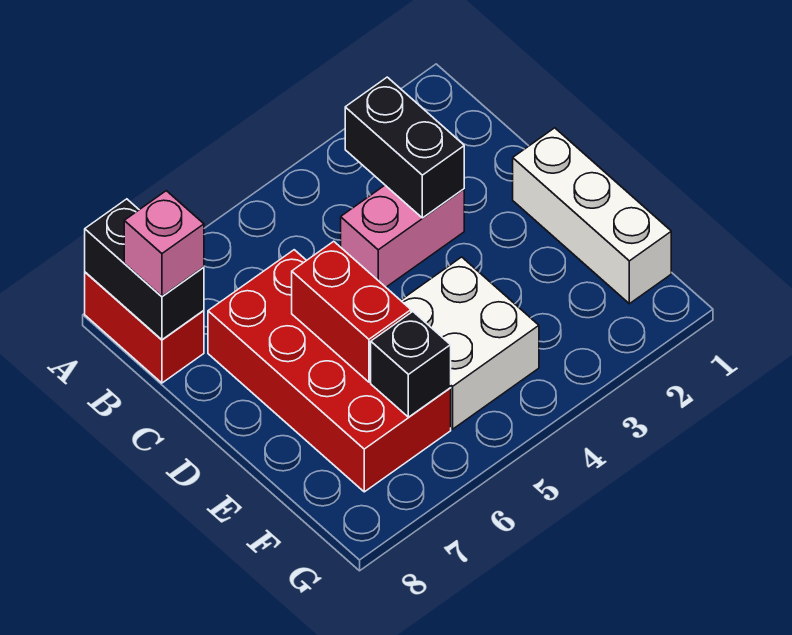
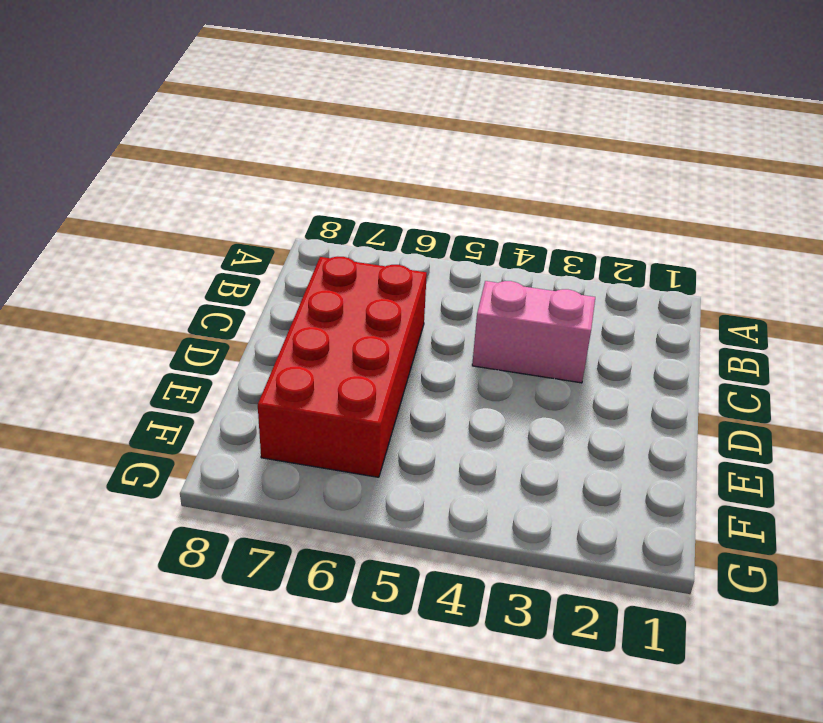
none -> red 1x2 brick [85,272,204,383]
none -> white 1x3 brick [513,128,671,304]

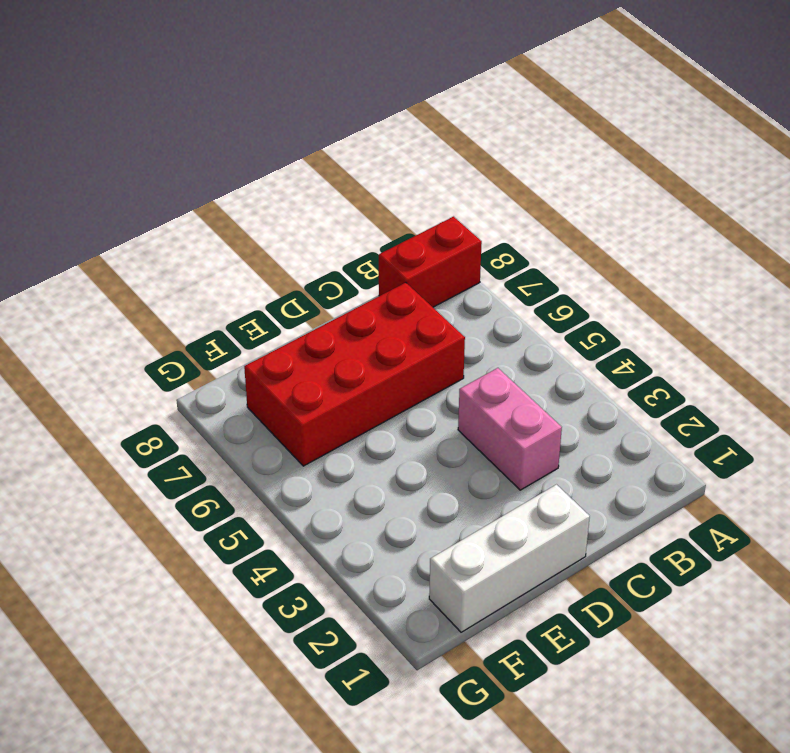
none -> white 2x2 brick [401,257,539,429]
none -> black 1x2 brick [85,199,204,340]

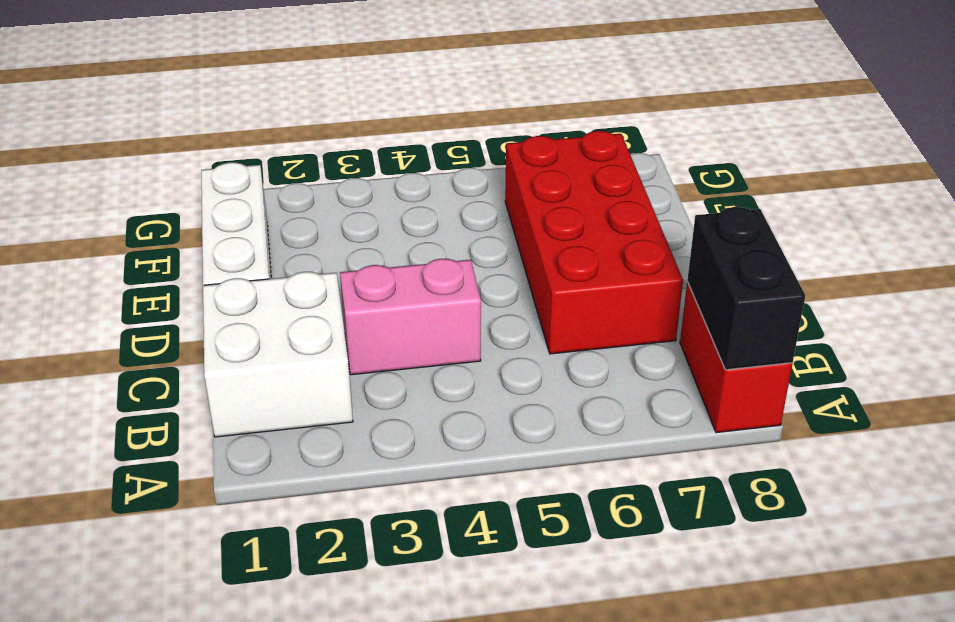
white 2x2 brick [203,272,353,437] -> white 2x2 brick moved to [401,257,539,429]
none -> black 1x2 brick [345,77,464,218]
none -> red 1x2 brick [292,241,411,382]

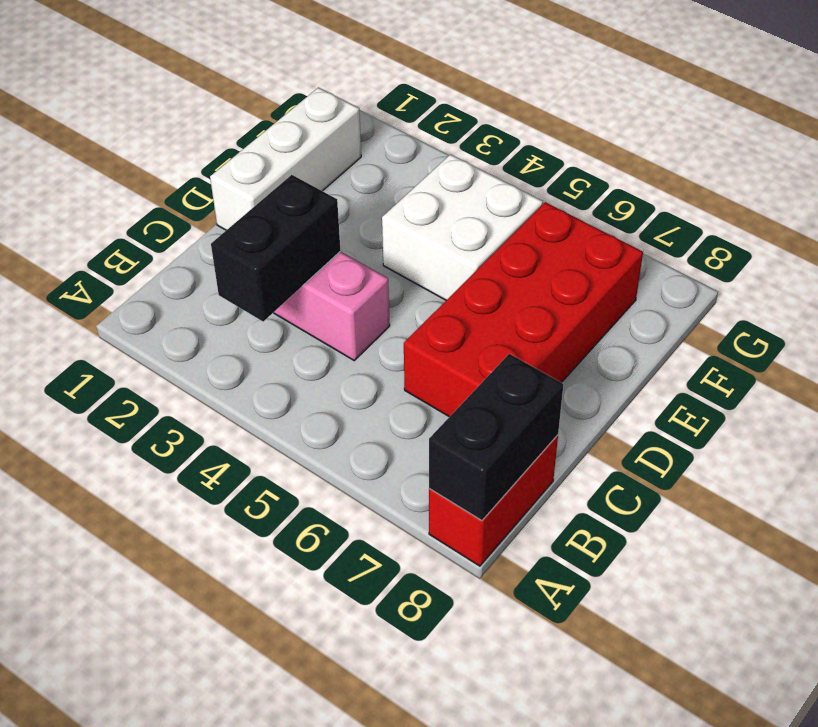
none -> red 1x2 brick [292,241,411,382]
none -> black 1x1 brick [371,312,451,417]

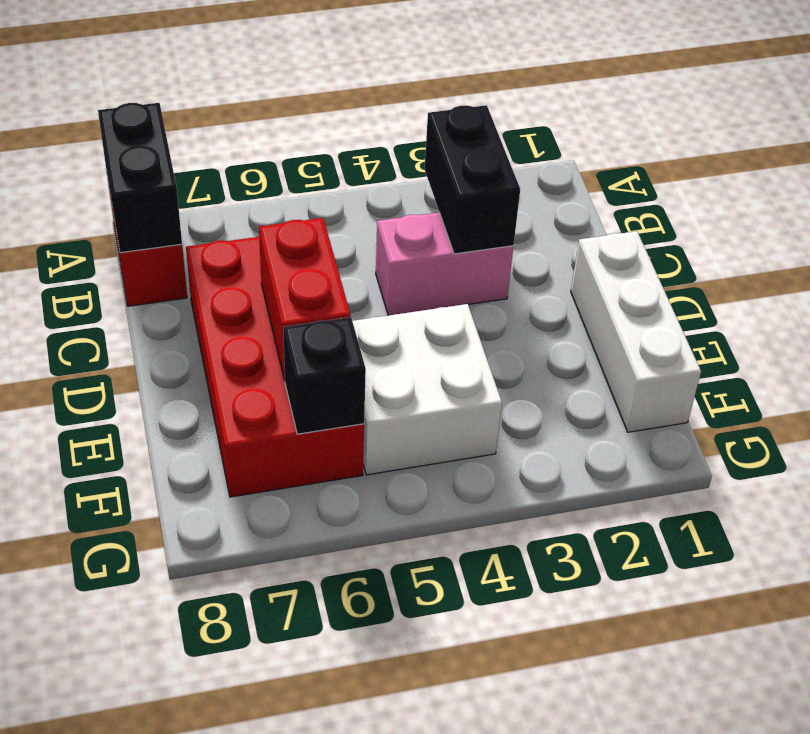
none -> pink 1x1 brick [124,191,204,296]

